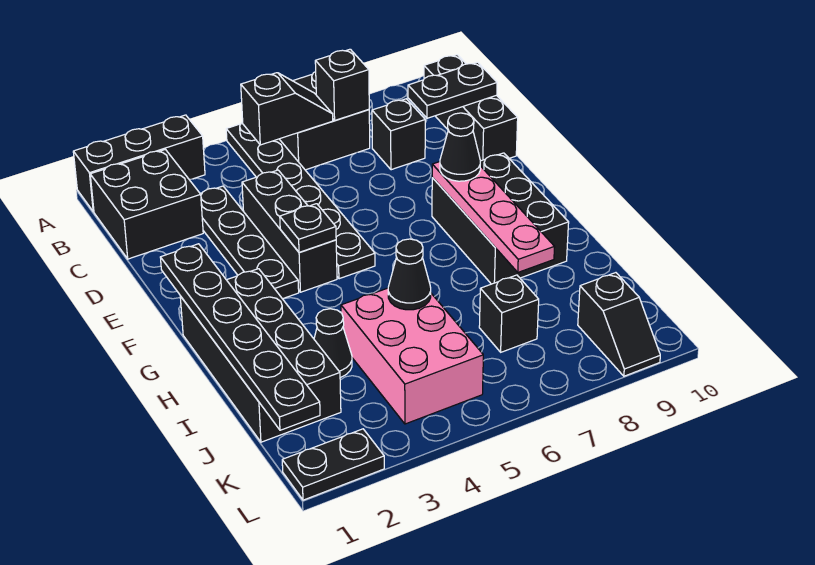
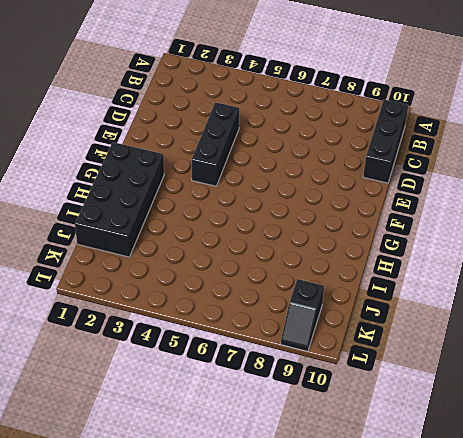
none -> black 1x3 brick [73,115,205,212]
none -> black 1x6 plate [226,122,375,279]
none -> black 2x2 brick [280,72,370,170]

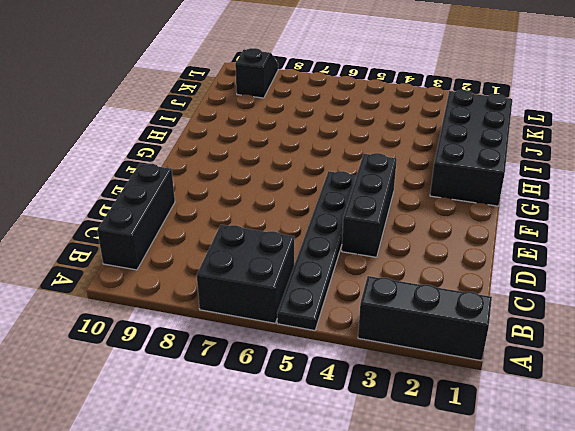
none -> black 2x2 brick [90,150,203,259]
none -> black 1x4 plate [201,186,299,299]
none -> black 1x1 brick [372,99,425,170]

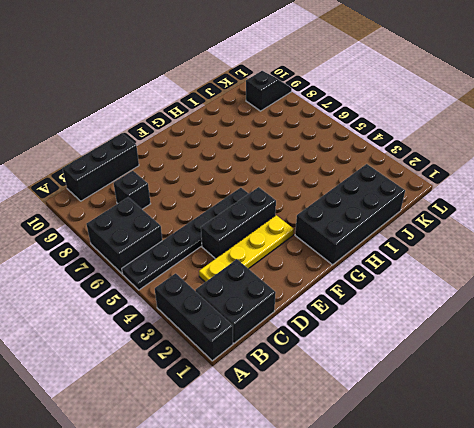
yellow 1x4 plate [199,215,294,282] -> black 1x4 plate [201,186,299,299]
none -> black 2x3 brick [432,153,569,284]
none -> black 1x1 cone [314,309,352,377]
none -> pink 2x3 brick [341,288,483,424]

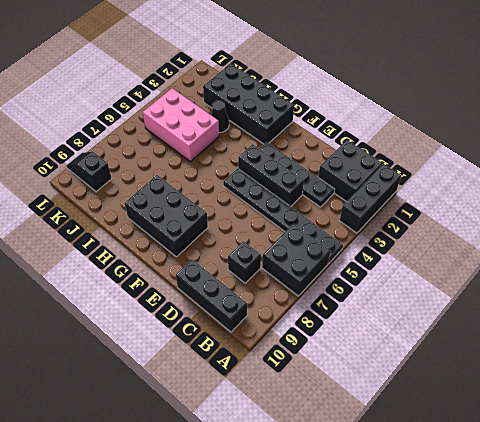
none -> black 1x1 brick [479,275,539,352]
none -> black 1x2 plate [282,429,384,500]
none -> black 1x2 slope [241,73,333,145]

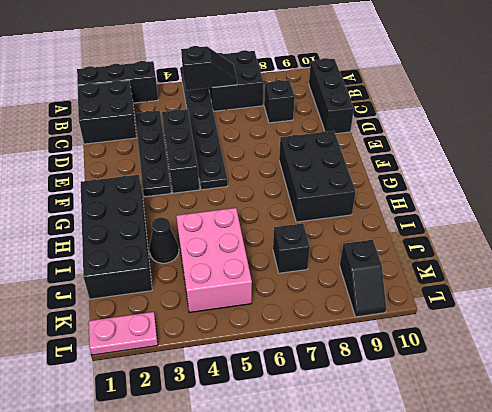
pink 1x2 plate [89,312,158,355] -> black 1x2 plate [282,429,384,500]
none -> black 1x1 brick [315,49,369,120]
none -> black 1x2 plate [408,62,497,118]
none -> black 1x6 plate [160,244,320,430]

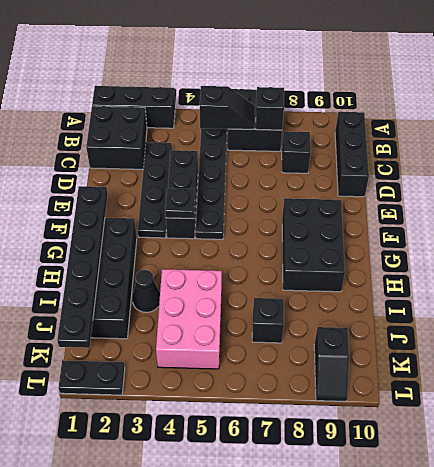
none -> black 1x2 plate [408,62,497,118]
none -> pink 1x4 plate [432,162,555,272]
none -> black 1x1 cone [388,239,431,310]

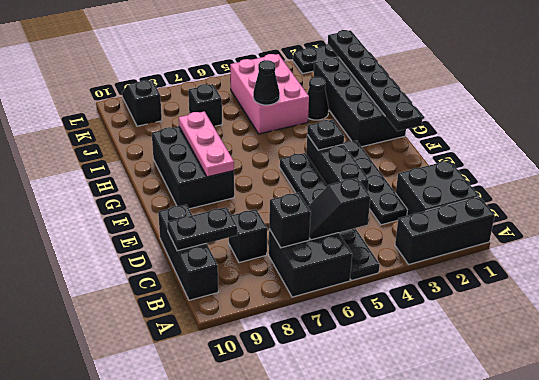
pink 1x3 plate [179,112,234,177] -> pink 1x4 plate [432,162,555,272]
none -> black 1x1 cone [440,113,480,181]

